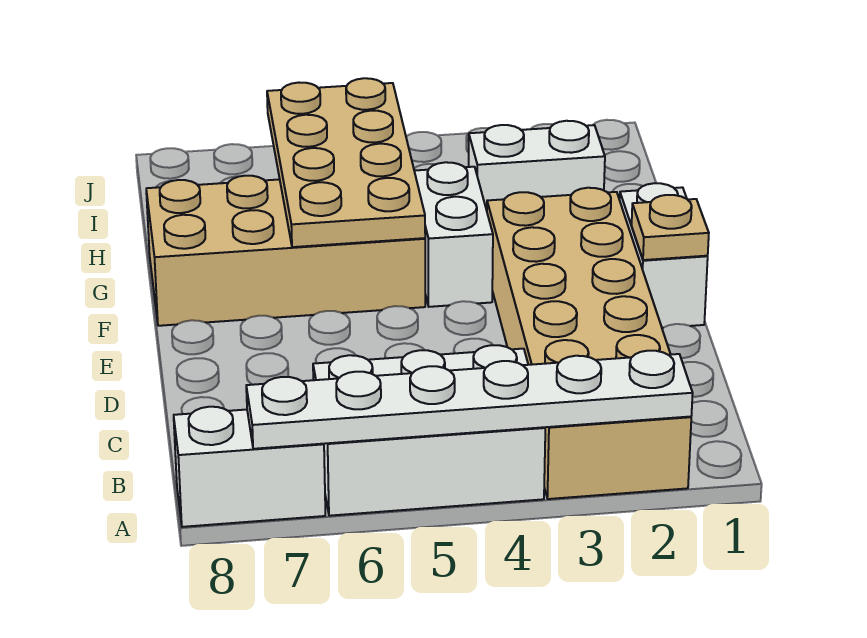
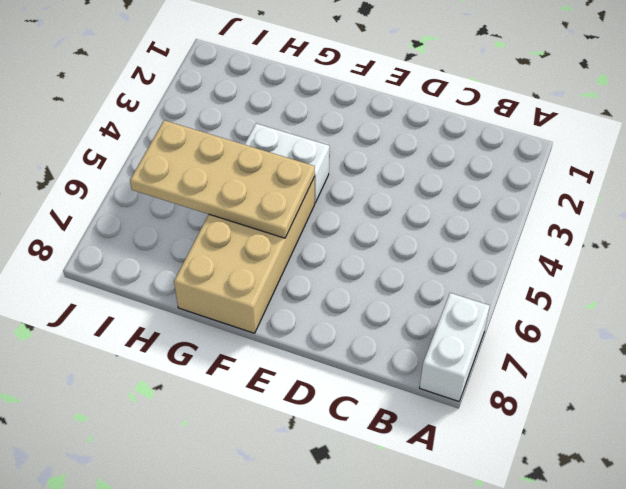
none -> tan 2x6 brick [487,188,691,499]
none -> white 2x3 brick [313,345,545,516]

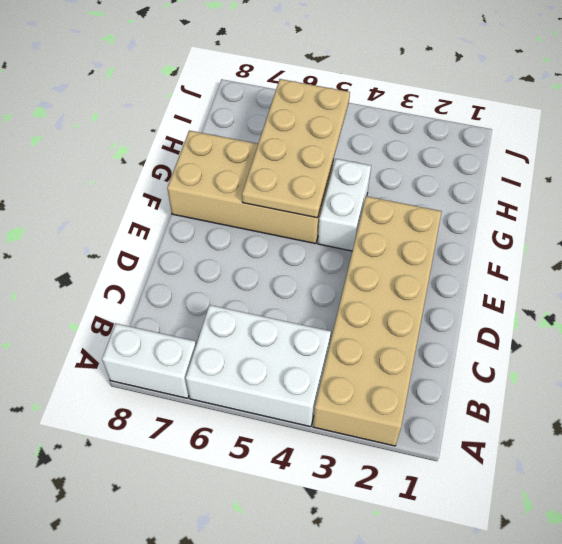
none -> white 1x2 brick [620,183,708,328]
none -> white 1x2 brick [469,121,605,210]

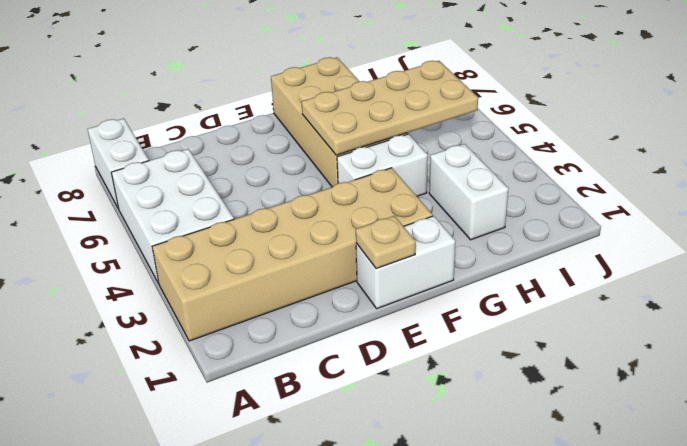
none -> white 1x6 plate [246,351,693,449]

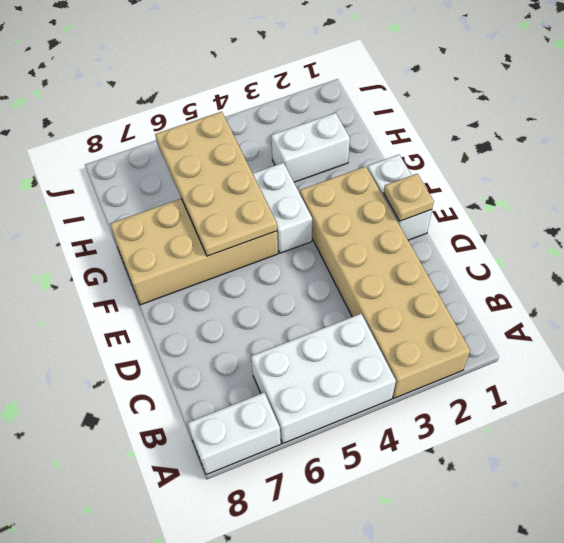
none -> white 1x6 plate [246,351,693,449]

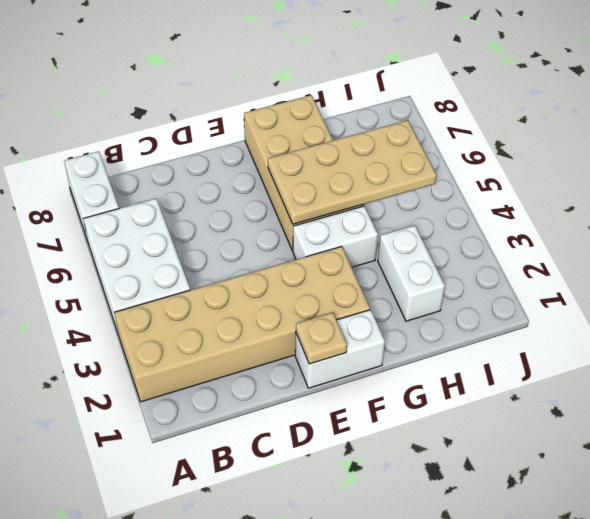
none -> white 1x6 plate [246,351,693,449]

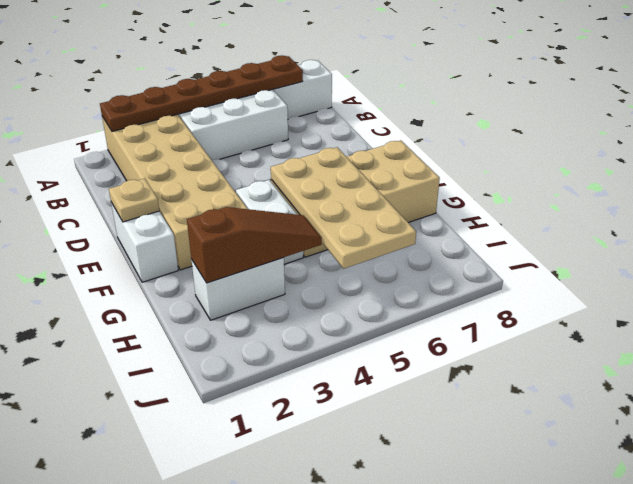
brown 1x6 plate [100,56,303,131] -> white 1x6 plate [246,351,693,449]
brown 1x3 slope [187,207,322,283] -> none

